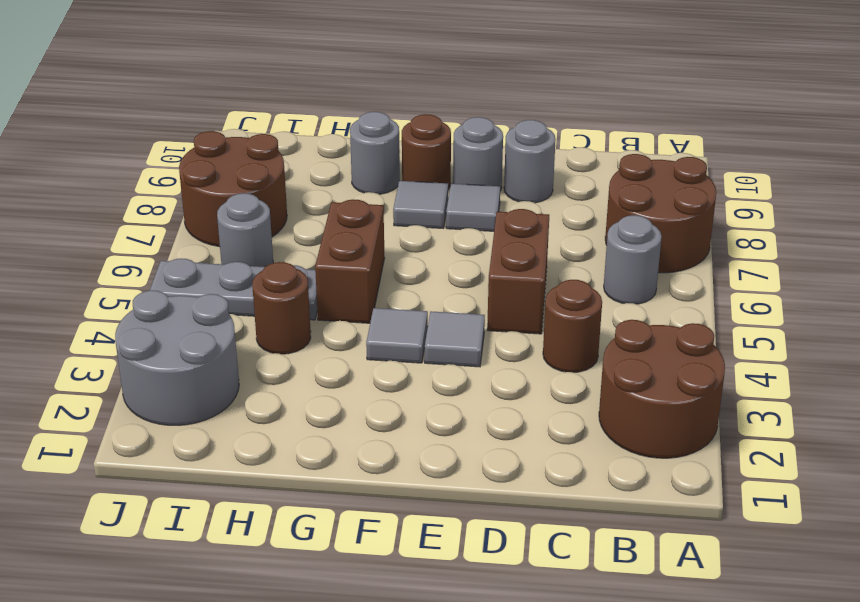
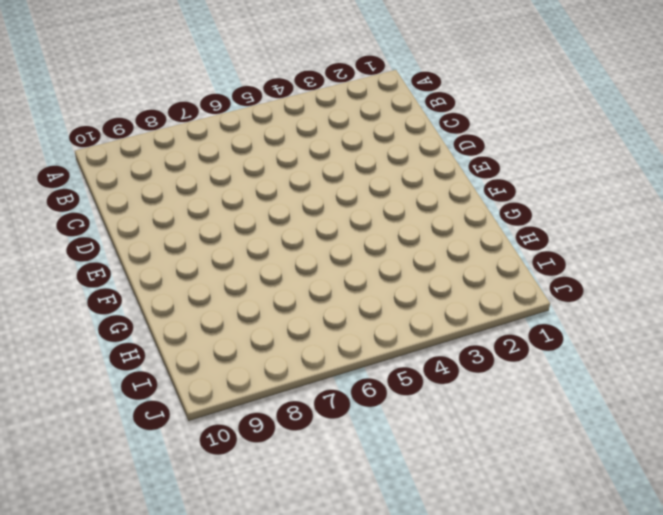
none -> brown 2x2 round brick [599,320,725,458]
none -> brown 2x2 round brick [605,154,716,273]
none -> grey 1x1 round brick [604,215,662,304]

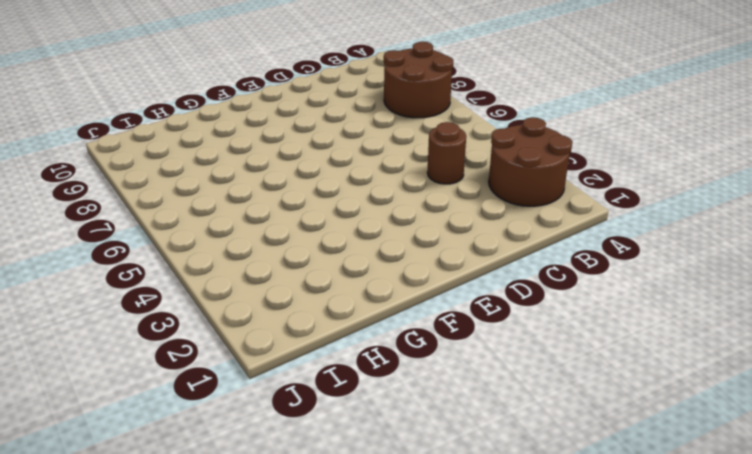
none -> grey 1x1 round brick [604,215,662,304]
none -> brown 1x2 brick [487,209,549,334]
none -> grey 1x1 round brick [504,120,556,203]

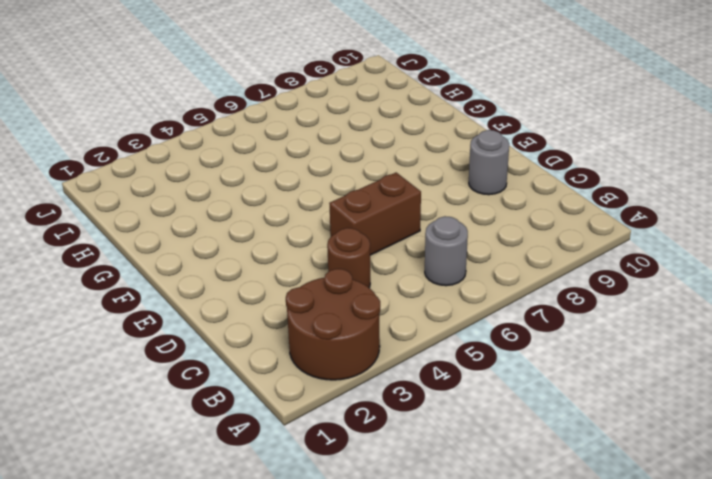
none -> brown 2x2 round brick [605,154,716,273]
none -> grey 1x1 tile [425,311,485,367]
none -> grey 1x1 tile [446,184,500,231]

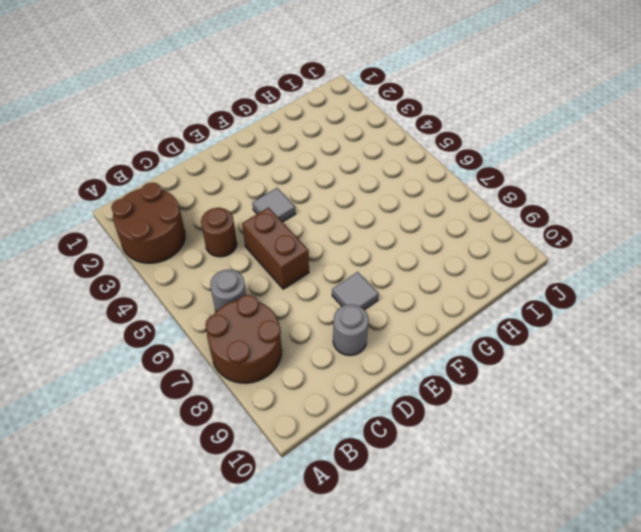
none -> grey 1x1 round brick [453,117,503,190]
none -> grey 1x1 tile [366,308,428,363]
none -> grey 1x1 tile [393,181,448,228]

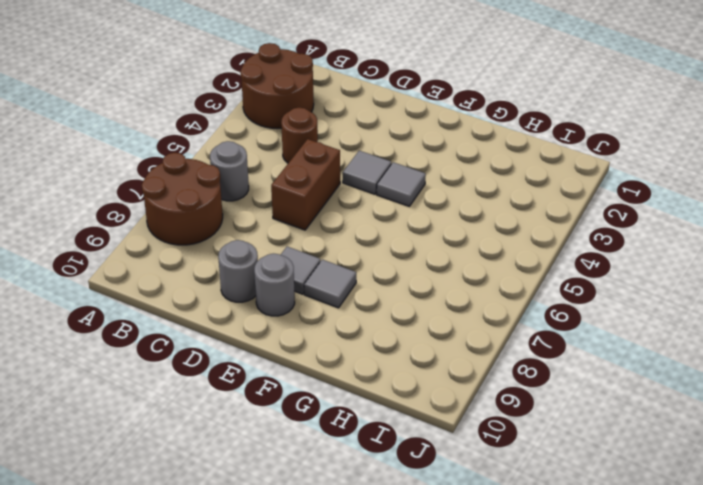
none -> brown 1x1 round brick [402,114,451,189]
none -> brown 1x2 brick [315,200,385,323]
none -> grey 1x1 round brick [350,112,400,194]

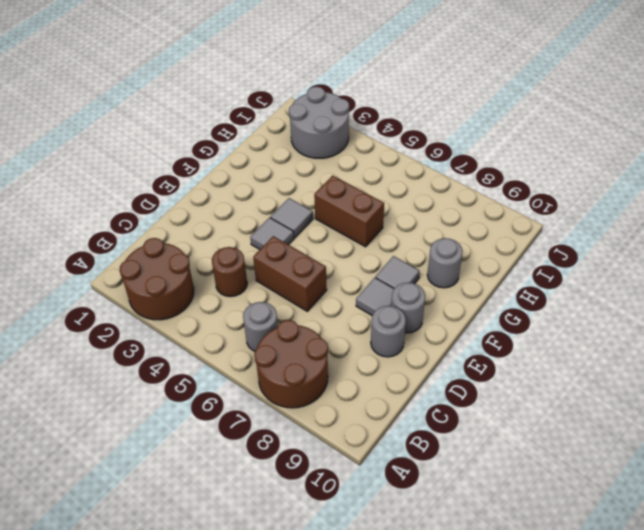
none -> brown 1x1 round brick [402,114,451,189]
none -> brown 1x1 round brick [252,262,311,354]
none -> grey 1x3 plate [150,258,317,320]

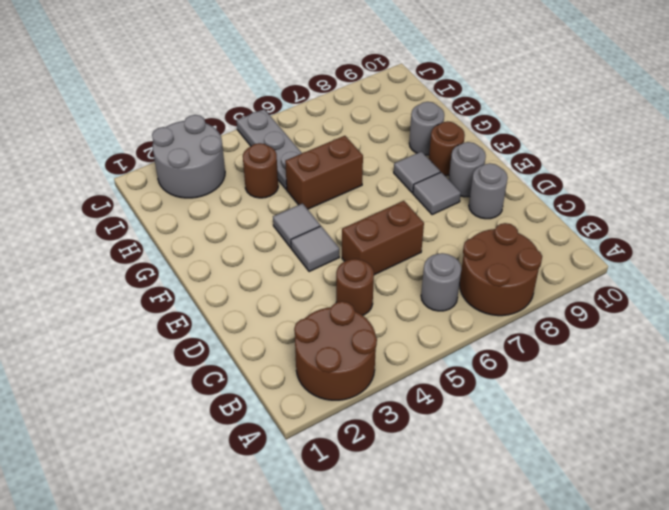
none -> grey 1x1 round brick [217,193,273,267]
none -> brown 2x2 round brick [179,131,287,247]

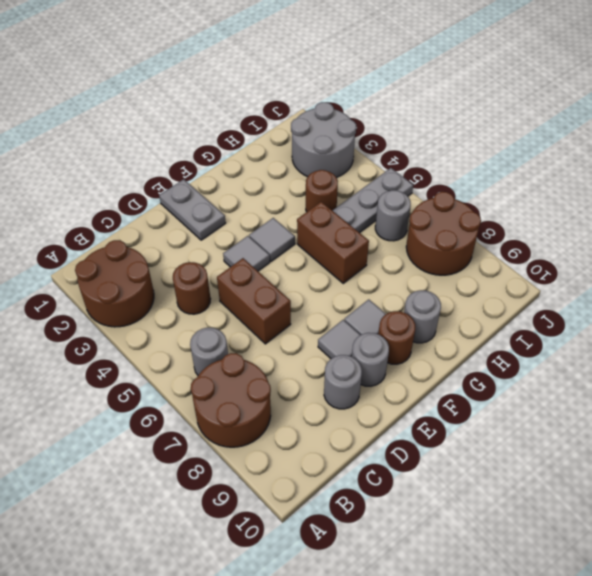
grey 1x2 plate [159,179,226,240] -> none

